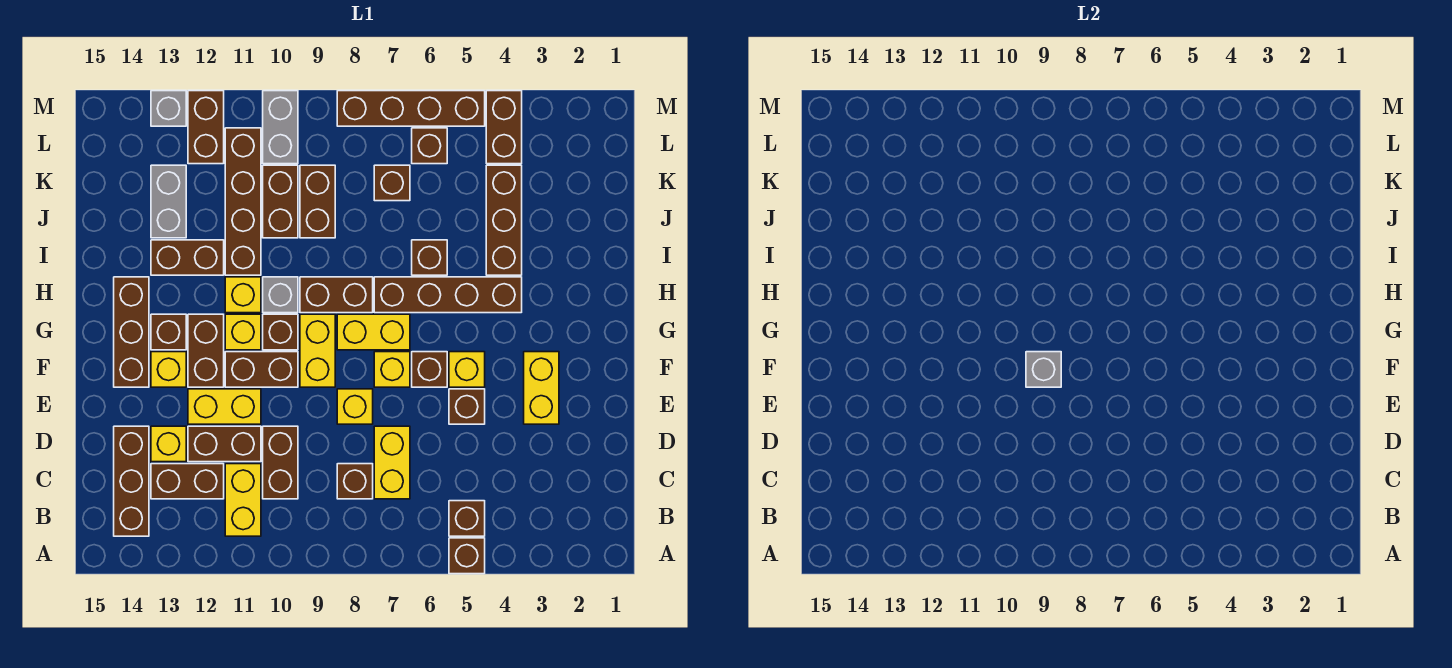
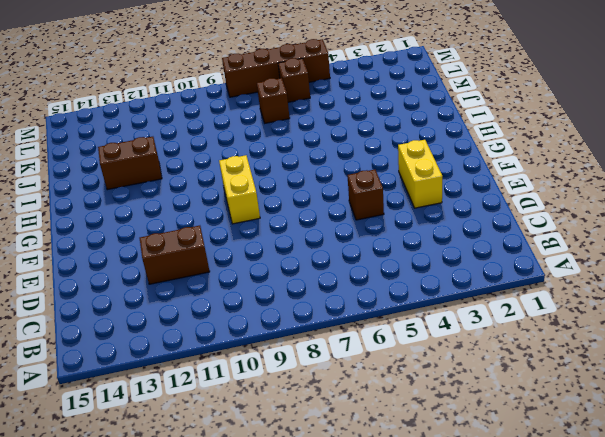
none -> brown 1x1 brick [449,538,485,574]
none -> brown 1x1 brick [449,501,485,536]
none -> yellow 1x2 brick [225,464,261,536]
none -> brown 1x3 brick [114,426,149,536]

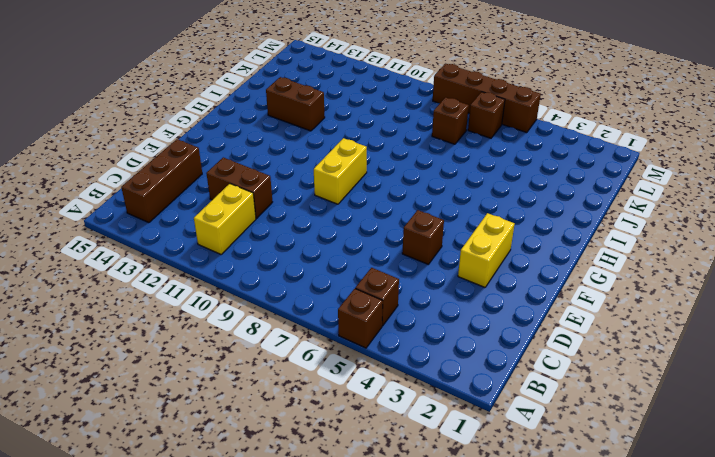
none -> yellow 1x2 brick [374,426,410,499]
none -> brown 1x1 brick [337,464,373,499]
none -> brown 1x2 brick [263,426,298,499]
none -> brown 1x2 brick [151,464,224,499]

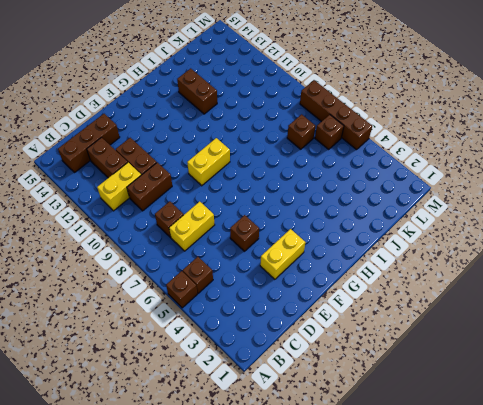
none -> yellow 1x1 brick [151,426,186,462]
none -> yellow 1x1 brick [337,389,373,424]
none -> yellow 1x2 brick [188,389,261,424]
none -> yellow 1x1 brick [449,352,485,387]

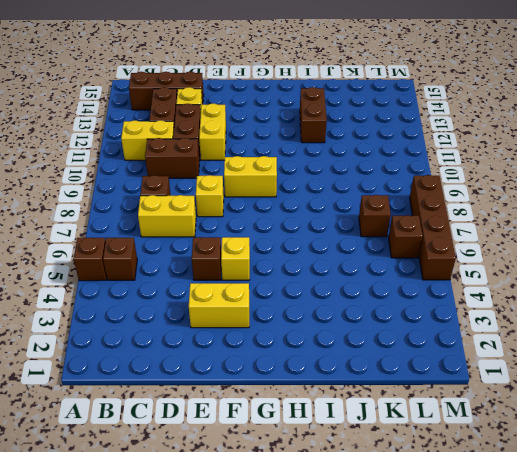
none -> brown 1x1 brick [412,352,447,387]
none -> yellow 1x1 brick [374,352,410,387]
none -> brown 1x2 brick [225,352,298,387]
none -> brown 1x2 brick [188,314,224,387]

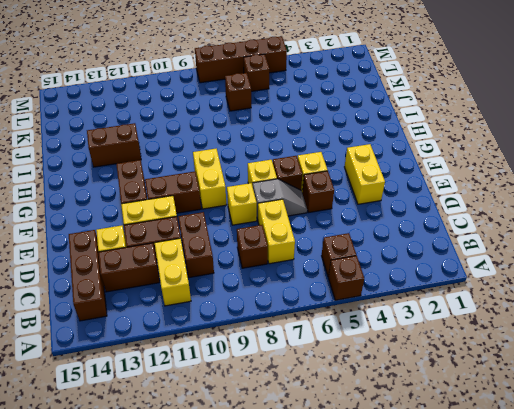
grey 1x2 slope [253,179,307,219] -> none
none -> yellow 1x1 brick [151,352,186,387]
none -> brown 1x3 brick [114,277,149,387]
none -> yellow 1x2 brick [337,314,410,350]
none -> brown 1x1 brick [263,314,298,350]

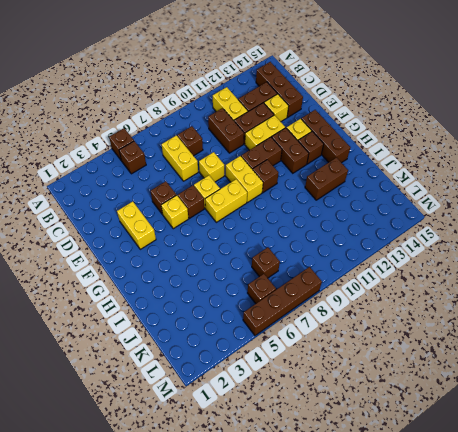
none -> yellow 1x1 brick [225,314,261,350]
none -> brown 1x4 brick [374,277,522,313]
none -> brown 1x2 brick [300,277,373,313]
none -> grey 1x1 brick [263,277,298,313]

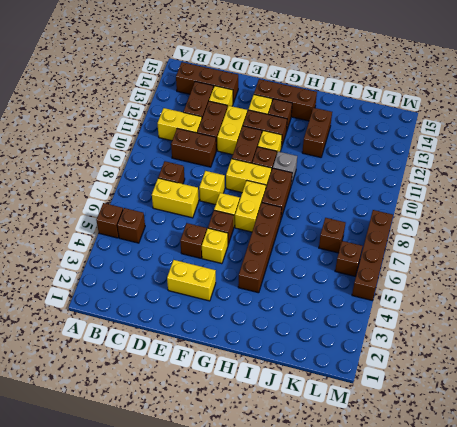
none -> yellow 1x1 brick [225,277,261,313]
none -> brown 1x3 brick [486,165,522,275]
none -> brown 1x1 brick [412,240,447,275]
none -> brown 1x4 brick [225,128,261,275]

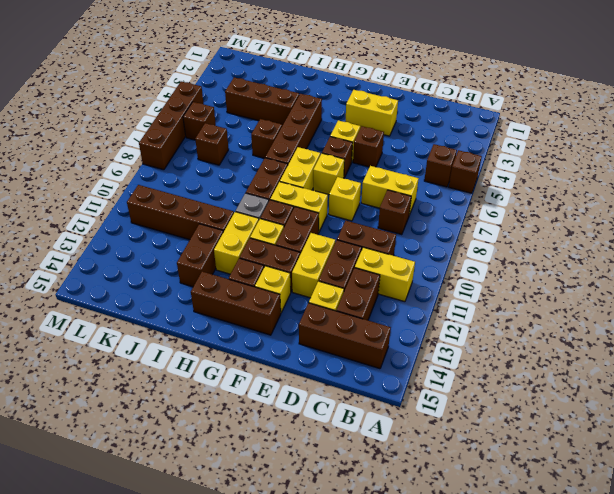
yellow 1x2 brick [214,212,259,274] -> yellow 1x1 brick [225,277,261,313]
none -> brown 1x2 brick [300,165,335,238]
none -> brown 1x2 brick [263,165,298,238]
none -> grey 1x2 brick [151,165,186,238]
none -> brown 1x2 brick [486,91,522,164]

